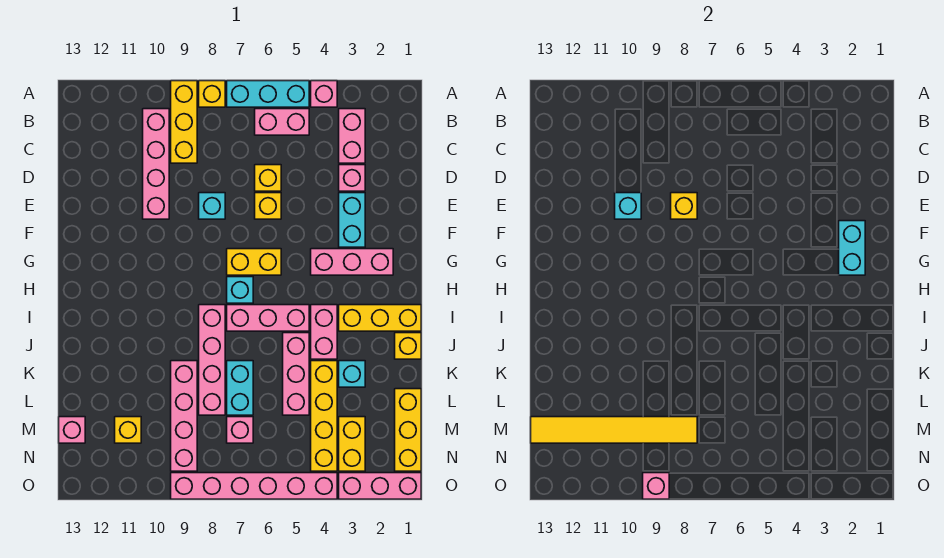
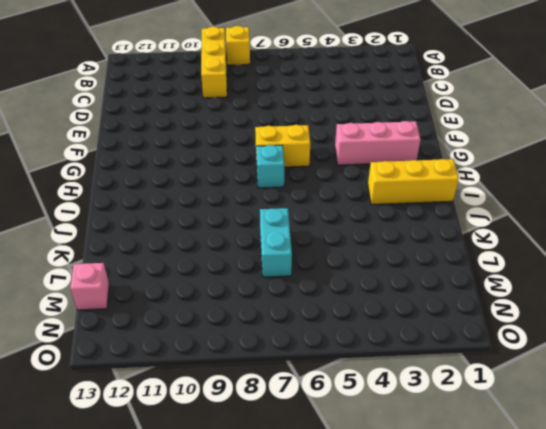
none -> pink 1x1 brick [311,81,337,107]
none -> cyan 1x3 brick [227,81,309,107]
none -> pink 1x2 brick [339,109,365,163]
none -> pink 1x2 brick [255,109,309,135]

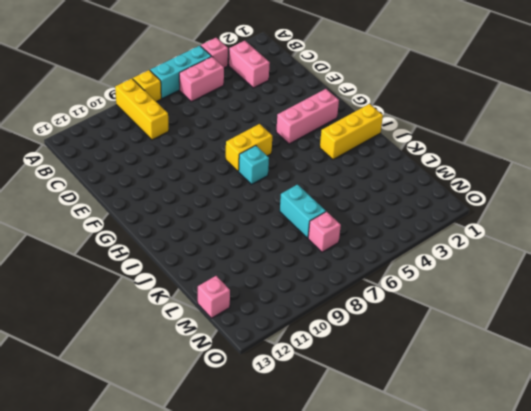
none -> pink 1x4 brick [143,109,169,219]
none -> pink 1x1 brick [339,165,365,191]
none -> yellow 1x1 brick [255,165,281,191]
none -> cyan 1x2 brick [339,193,365,247]

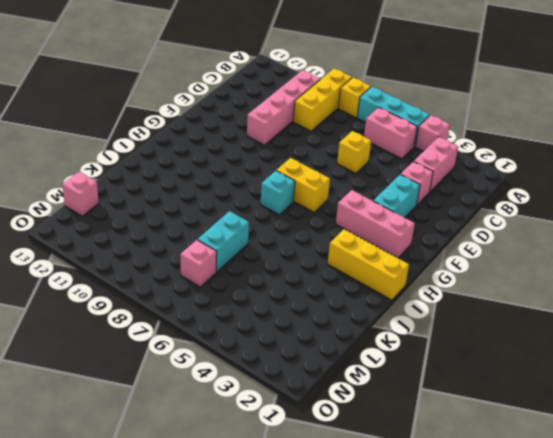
none -> yellow 1x1 brick [255,193,281,219]
none -> cyan 1x1 brick [199,193,225,219]
none -> pink 1x2 brick [311,305,337,359]
none -> pink 1x3 brick [227,305,309,331]

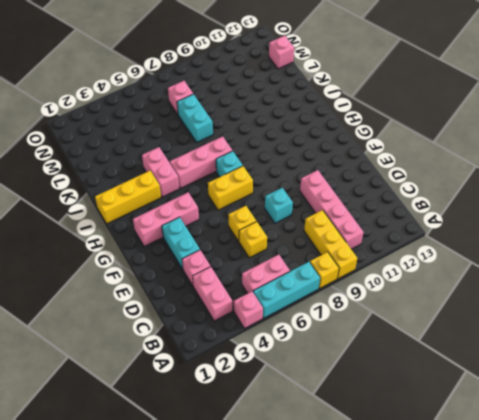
none -> pink 1x4 brick [199,305,225,415]
none -> yellow 1x1 brick [395,333,421,359]
none -> pink 1x3 brick [283,333,309,415]
none -> cyan 1x1 brick [339,361,365,387]

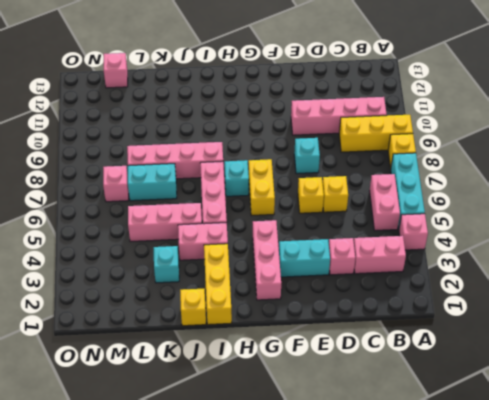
none -> yellow 1x4 brick [311,361,337,471]
none -> pink 1x4 brick [171,361,197,471]
none -> yellow 1x3 brick [395,389,421,471]
none -> yellow 1x2 brick [339,417,365,471]

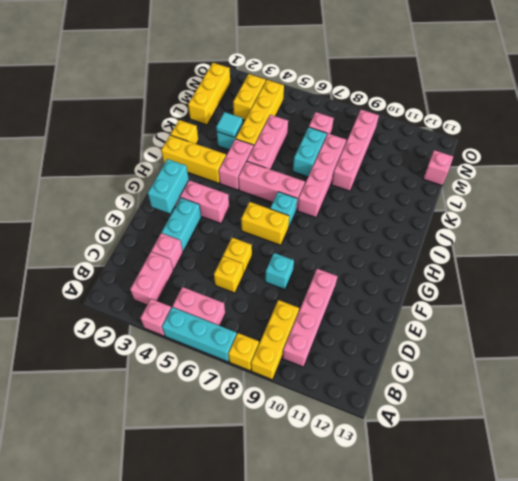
cyan 1x1 tile [216,112,243,137] -> none
none -> yellow 1x1 brick [115,417,141,443]
none -> pink 1x3 brick [339,473,421,499]
none -> pink 1x6 brick [171,473,337,499]
none -> yellow 1x1 brick [671,193,697,219]

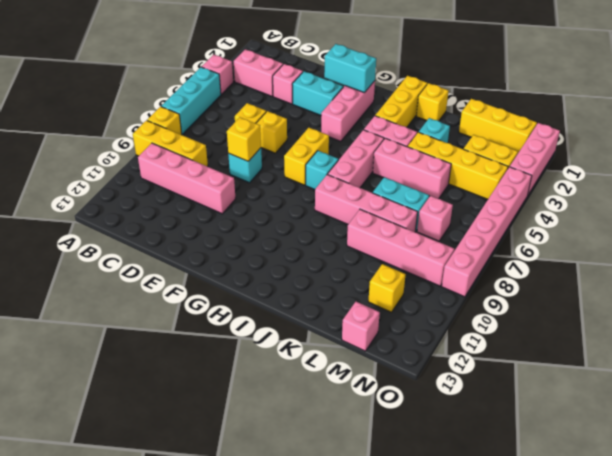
none -> pink 1x2 brick [255,109,309,135]
none -> cyan 1x1 brick [615,193,641,219]
none -> yellow 1x6 tile [531,417,697,443]
none -> pink 1x1 brick [643,473,669,499]

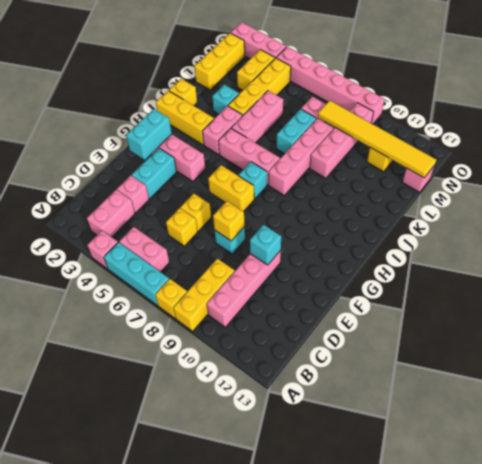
none -> pink 1x1 brick [643,473,669,499]

